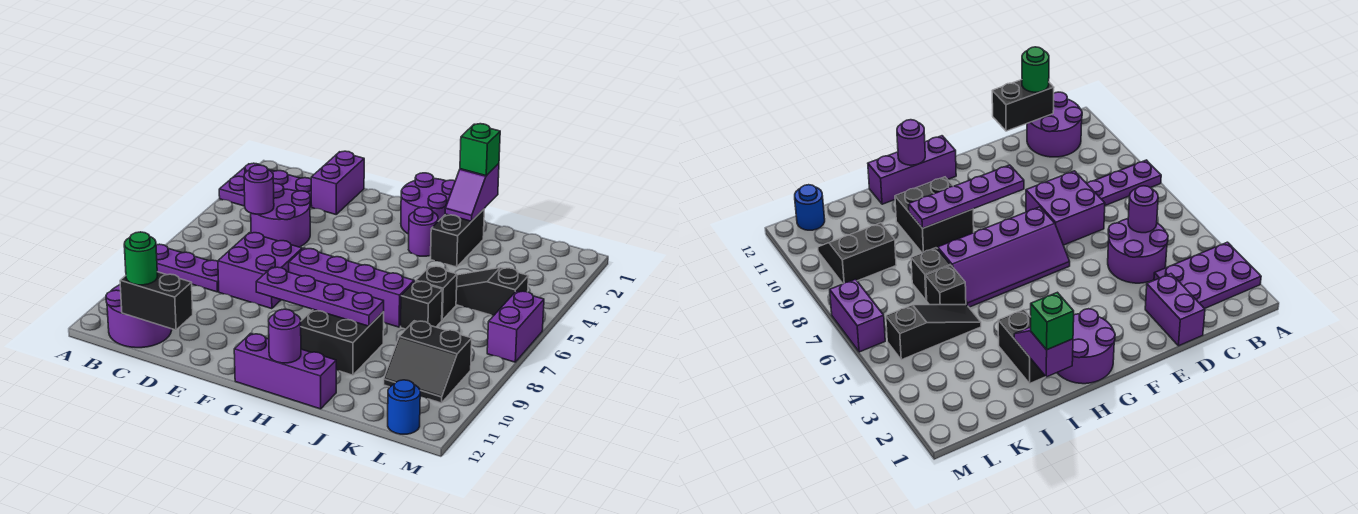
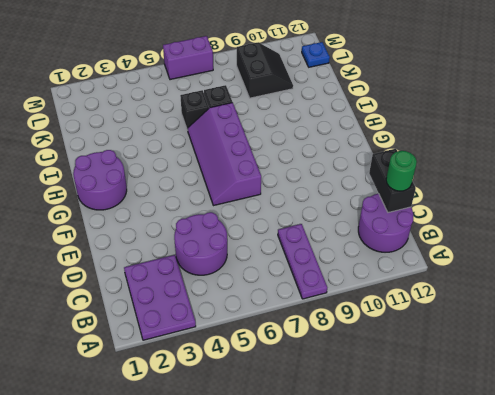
blue 1x1 plate [302,42,330,67] -> blue 1x1 round brick [388,380,420,434]
none -> purple 1x2 brick [311,151,364,214]
none -> purple 2x2 brick [218,233,302,309]
none -> purple 1x3 brick [234,333,336,409]

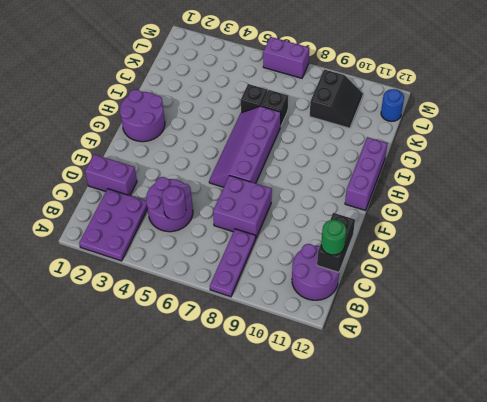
none -> purple 1x1 round brick [409,207,438,256]
none -> black 2x2 brick [301,309,384,375]
none -> black 1x2 brick [431,209,484,267]

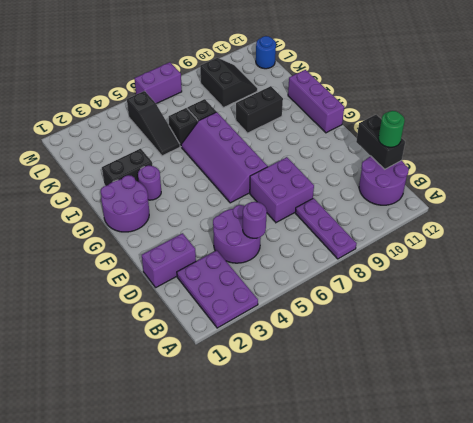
black 1x2 brick [236,86,283,133] -> black 2x2 brick [301,309,384,375]
none -> purple 1x4 plate [256,267,384,326]
none -> purple 1x1 round brick [269,309,301,363]
none -> purple 1x2 slope [445,164,499,221]

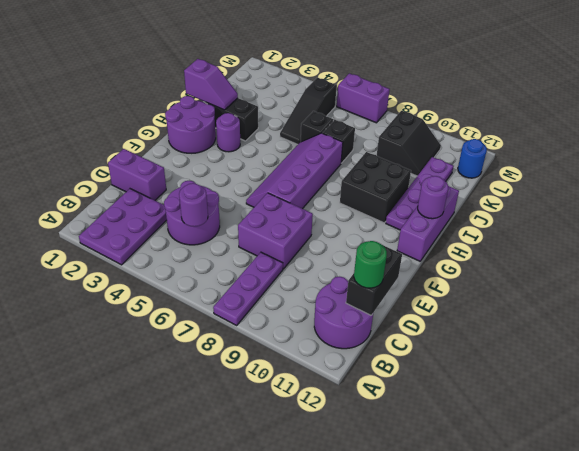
purple 1x4 plate [386,157,454,230] -> purple 1x4 plate moved to [256,267,384,326]
none -> green 1x1 brick [460,124,500,176]

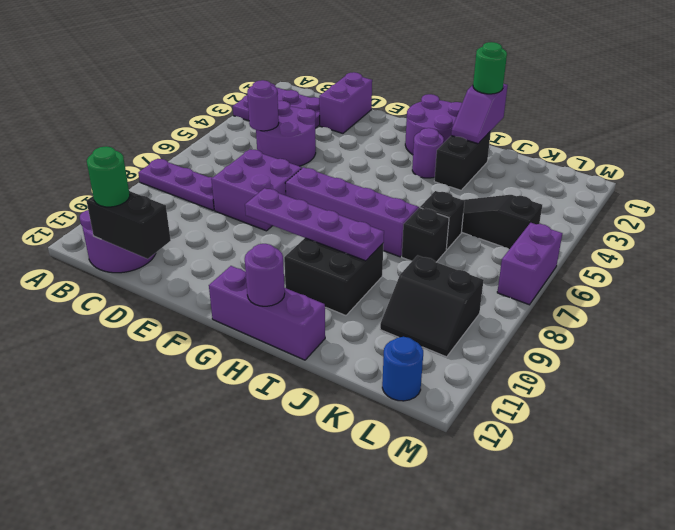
green 1x1 round brick [473,42,507,94] -> green 1x1 brick [460,124,500,176]

